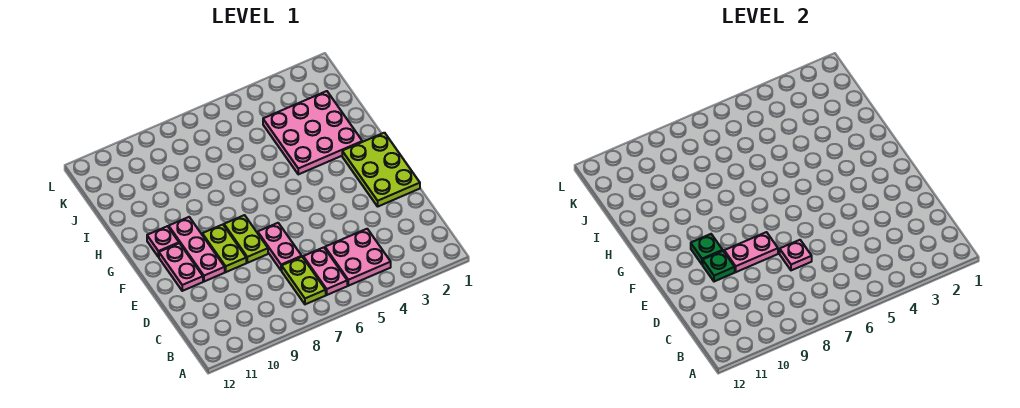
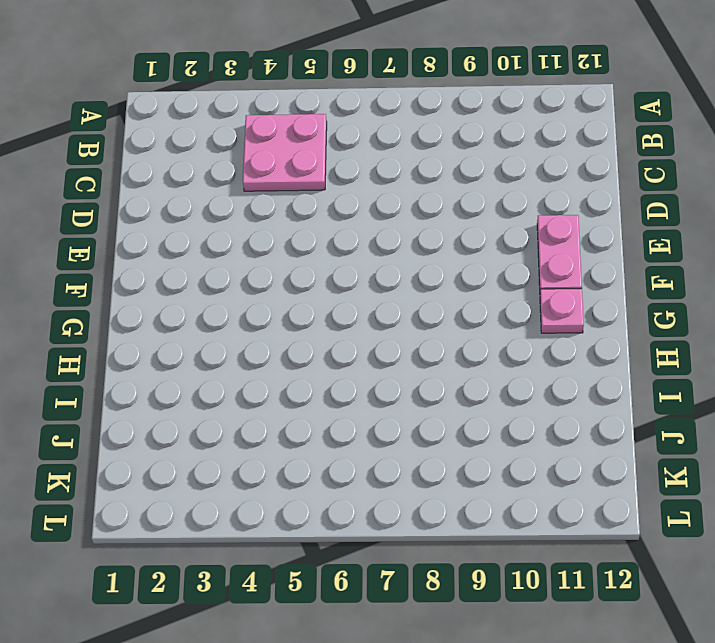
none -> pink 1x2 plate [303,247,347,295]
none -> lime 1x2 plate [282,257,326,304]
none -> pink 1x2 plate [258,223,302,270]

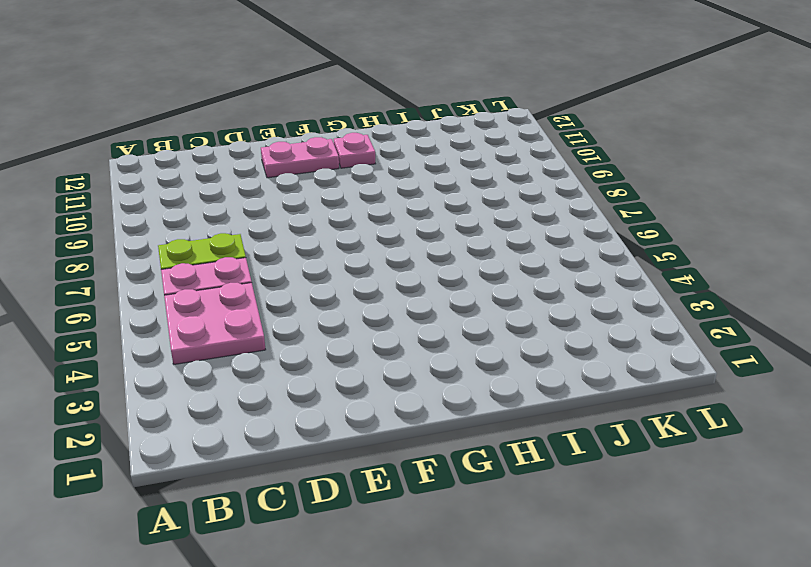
none -> pink 1x2 plate [258,223,302,270]
none -> lime 2x3 plate [342,133,420,206]
none -> lime 1x2 plate [224,215,268,263]

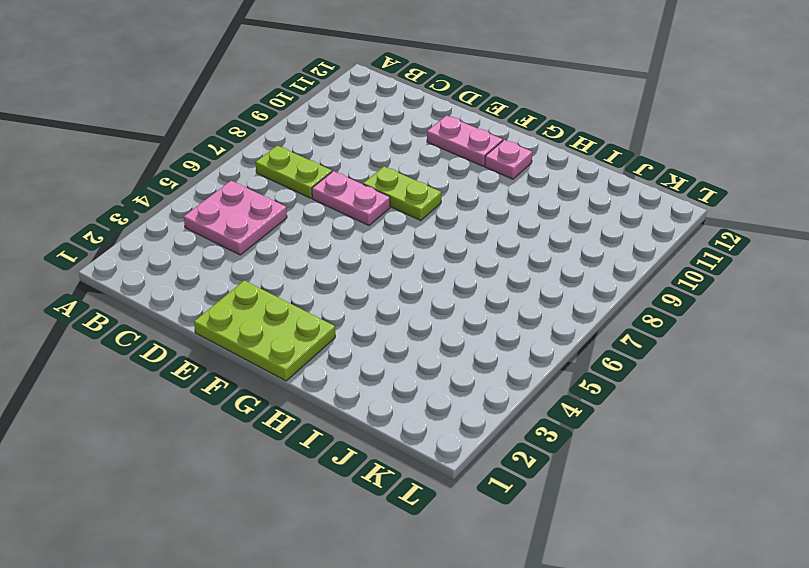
none -> pink 1x2 plate [303,247,347,295]
none -> lime 1x2 plate [202,225,246,272]
none -> pink 1x3 plate [169,217,225,282]

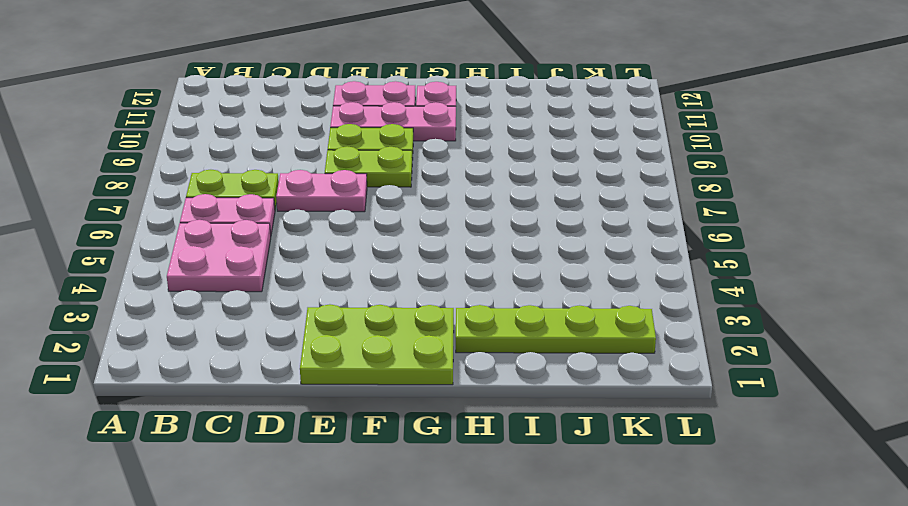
lime 1x4 plate [456,305,656,353] -> pink 3x3 plate [263,91,362,174]
none -> pink 1x1 plate [780,240,812,270]
none -> pink 1x2 plate [724,232,778,272]
none -> green 1x1 plate [703,251,735,282]

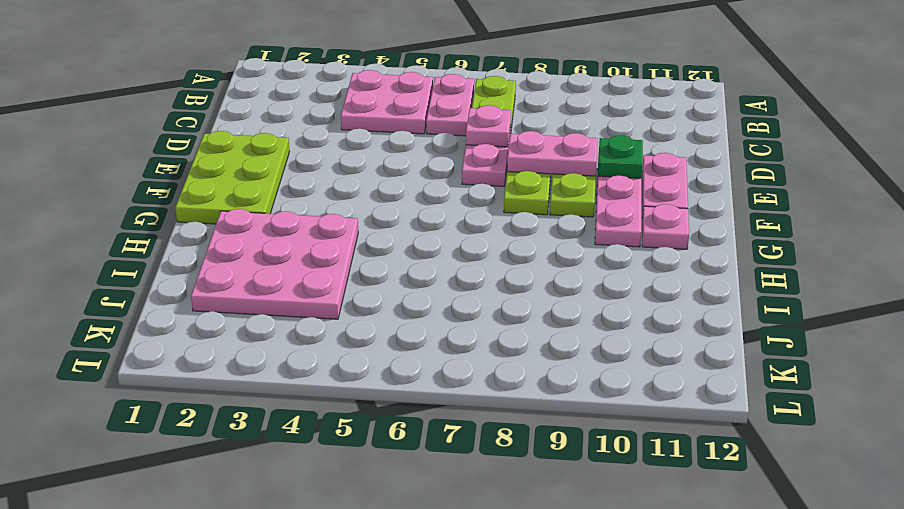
none -> green 1x1 plate [691,234,723,265]

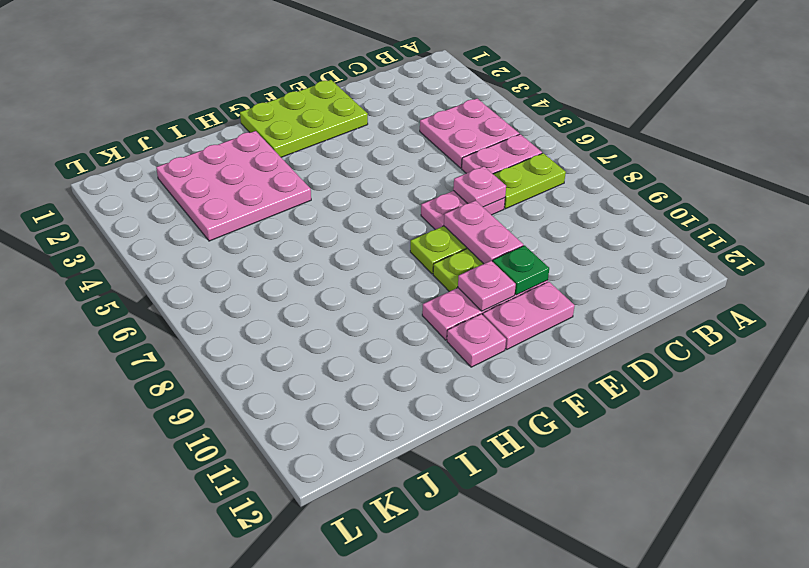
pink 1x1 plate [458,261,516,311] -> green 1x1 plate [691,234,723,265]

